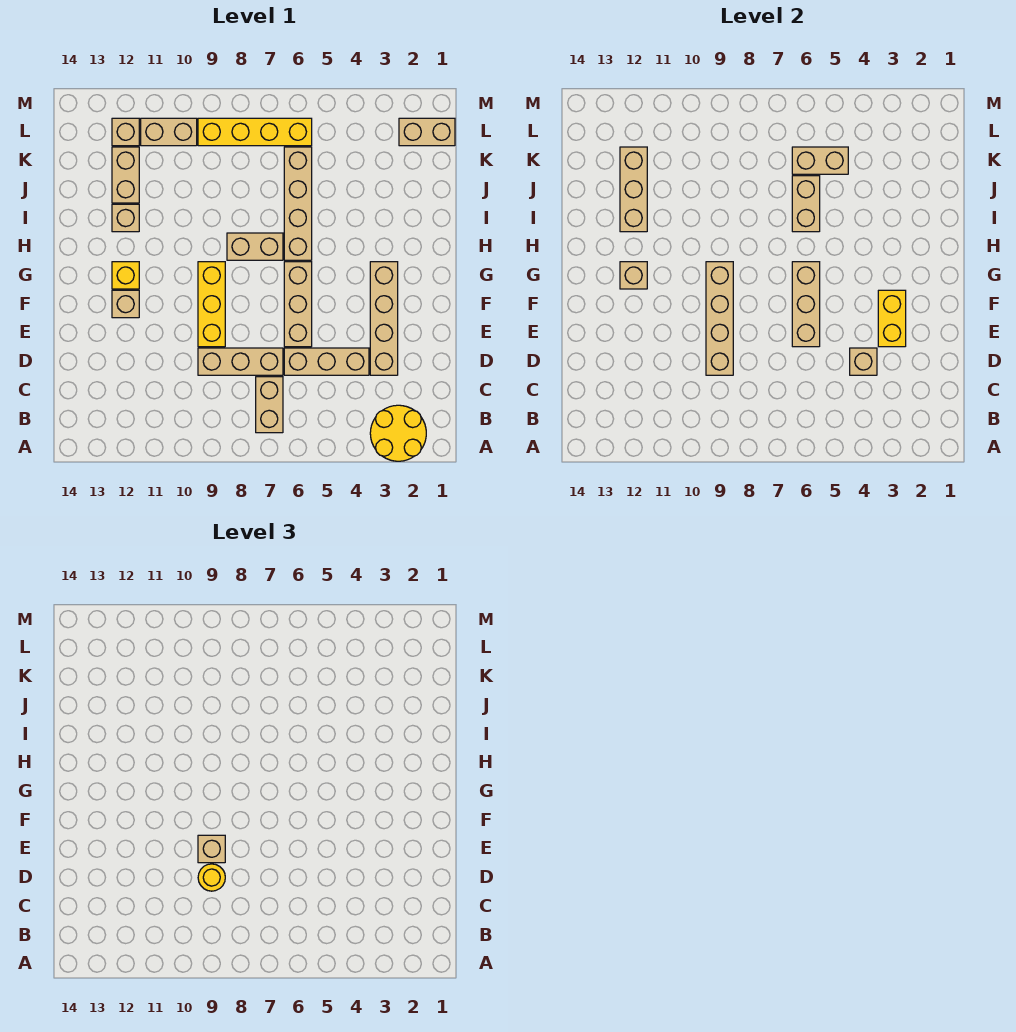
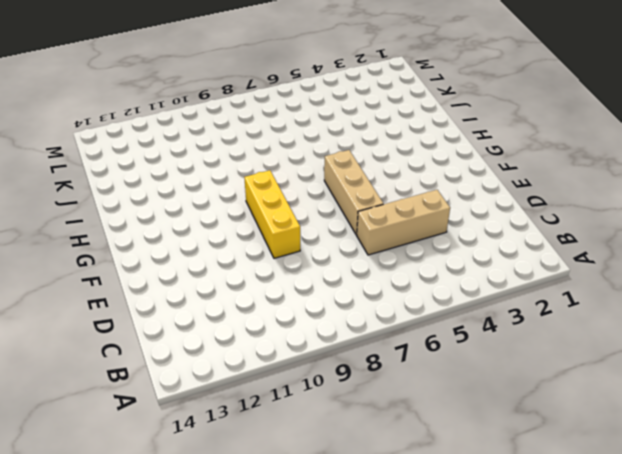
none -> yellow 2x2 round brick [370,405,426,461]
none -> tan 1x2 brick [256,377,283,433]
none -> tan 1x4 brick [370,262,398,375]

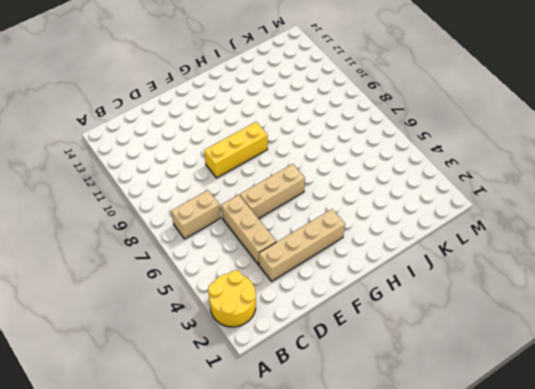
none -> tan 1x3 brick [198,348,283,375]
none -> tan 1x1 brick [112,290,139,318]
none -> yellow 1x1 brick [112,262,139,289]

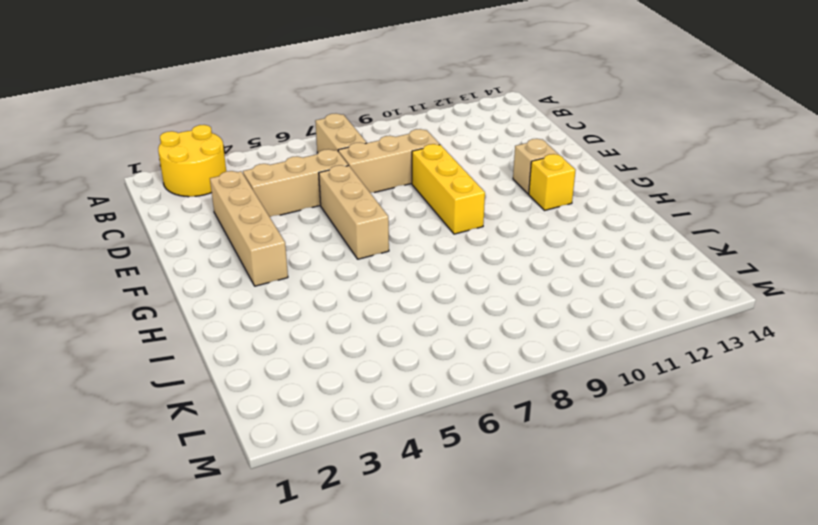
none -> tan 1x4 brick [284,147,312,260]
none -> tan 1x2 brick [227,233,283,260]
none -> tan 1x1 brick [112,204,139,232]

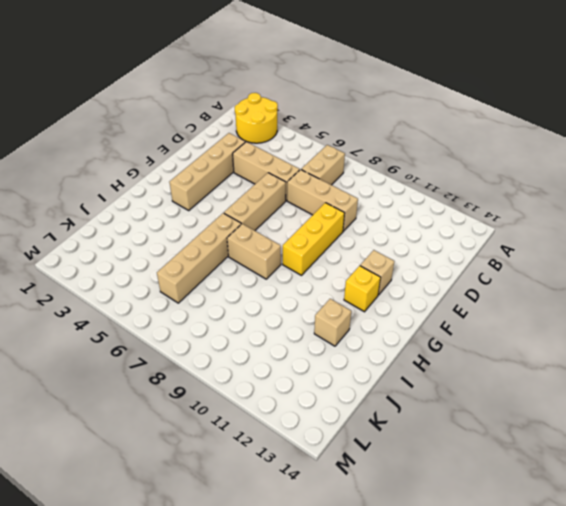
none -> tan 1x2 brick [112,147,139,203]
none -> tan 1x2 brick [399,118,455,146]
none -> yellow 1x4 brick [198,118,312,146]

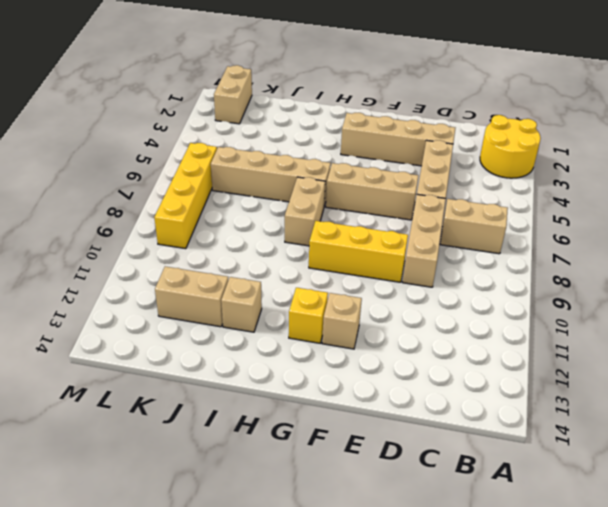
none -> tan 1x2 brick [141,118,197,146]
none -> tan 1x1 brick [112,118,139,146]
none -> tan 1x1 brick [850,348,877,375]

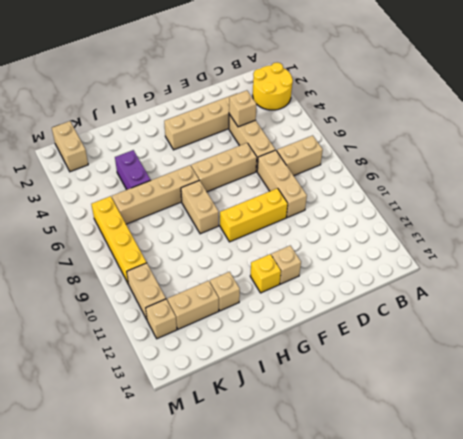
purple 1x2 brick [115,150,151,190] -> none
none -> tan 1x4 brick [706,262,733,375]
none -> yellow 1x2 brick [878,290,906,347]
none -> tan 1x3 brick [792,262,820,347]

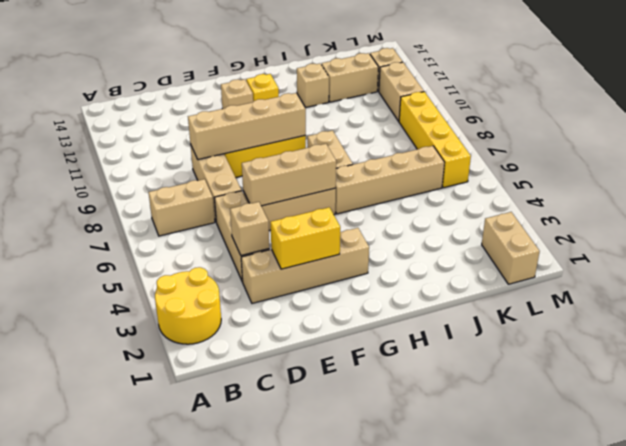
none -> tan 1x1 brick [620,262,647,289]
none -> tan 1x2 brick [792,176,820,232]
none -> tan 1x3 brick [620,147,647,232]

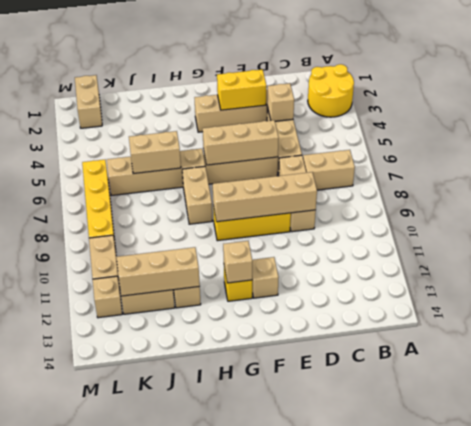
none -> tan 1x2 brick [792,147,848,174]
none -> yellow 1x1 round brick [198,864,225,891]
none -> tan 1x1 brick [198,835,225,863]

